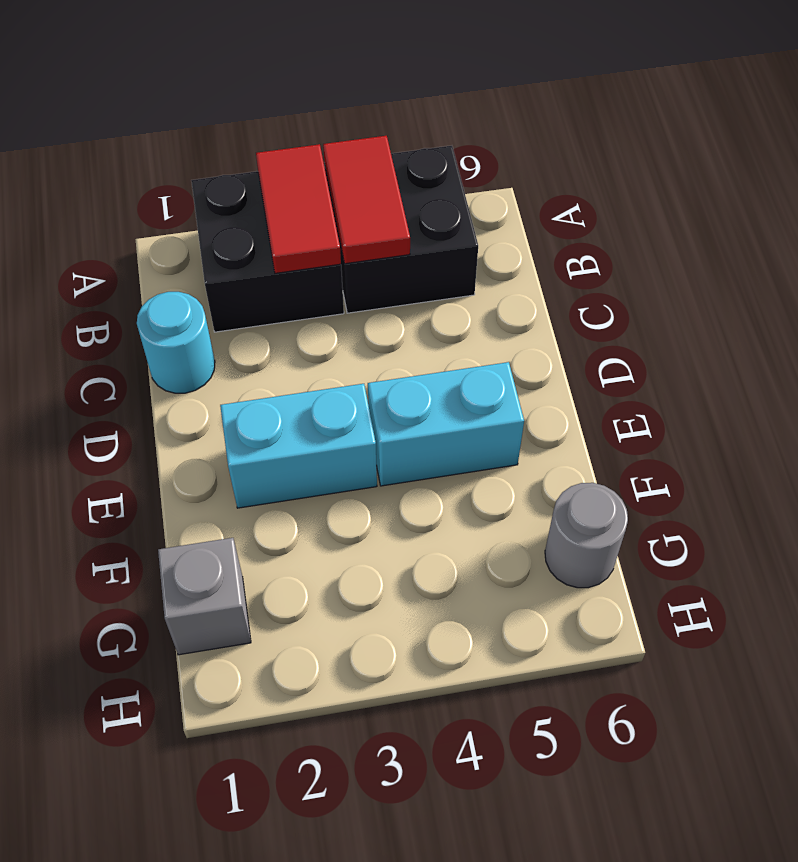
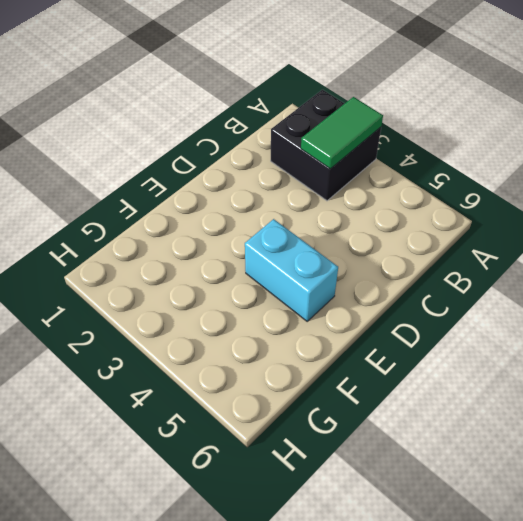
green 1x2 tile [301,97,383,169] -> red 1x2 tile [256,144,341,273]
none -> black 2x2 brick [325,146,478,313]
none -> cyan 1x1 round brick [137,292,215,393]

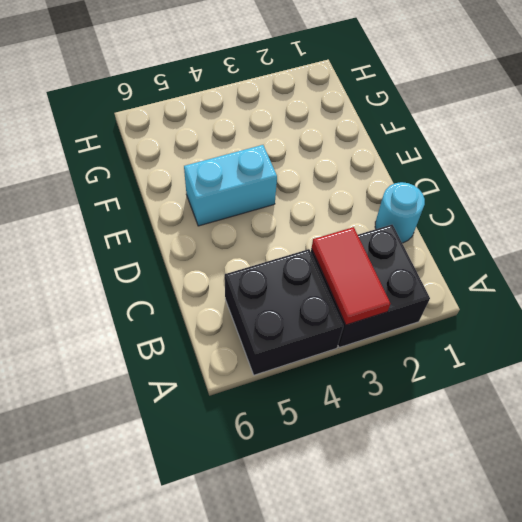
none -> cyan 1x2 brick [220,384,377,508]
none -> grey 1x1 brick [158,538,251,655]

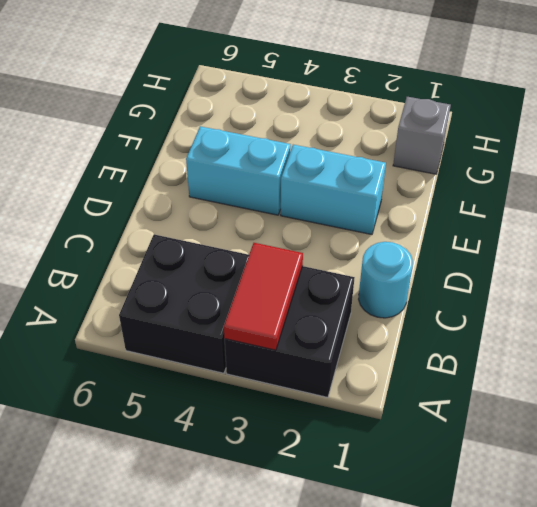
none -> grey 1x1 round brick [545,483,628,588]
none -> red 1x2 tile [323,136,410,264]

